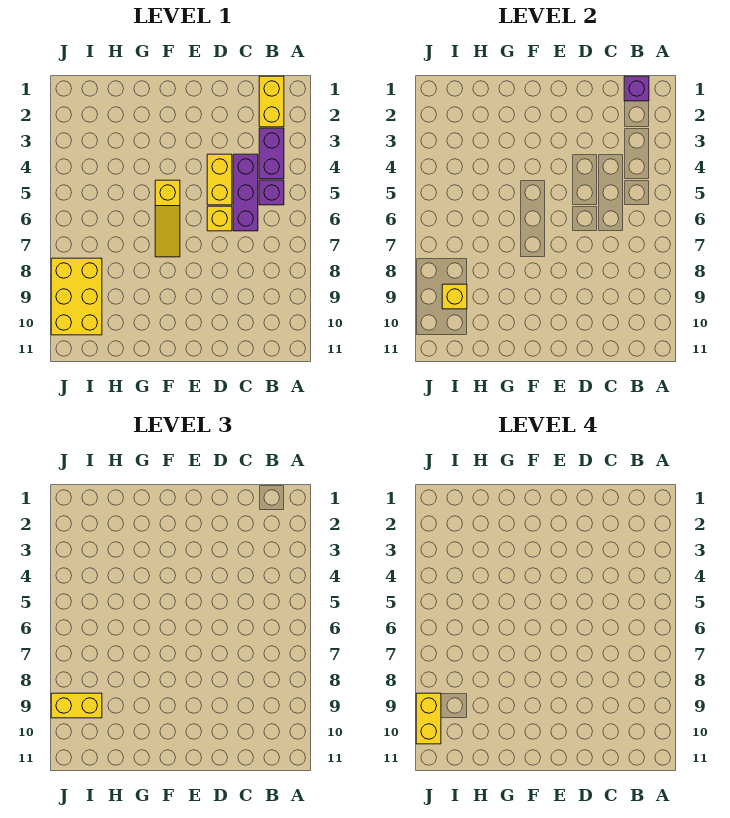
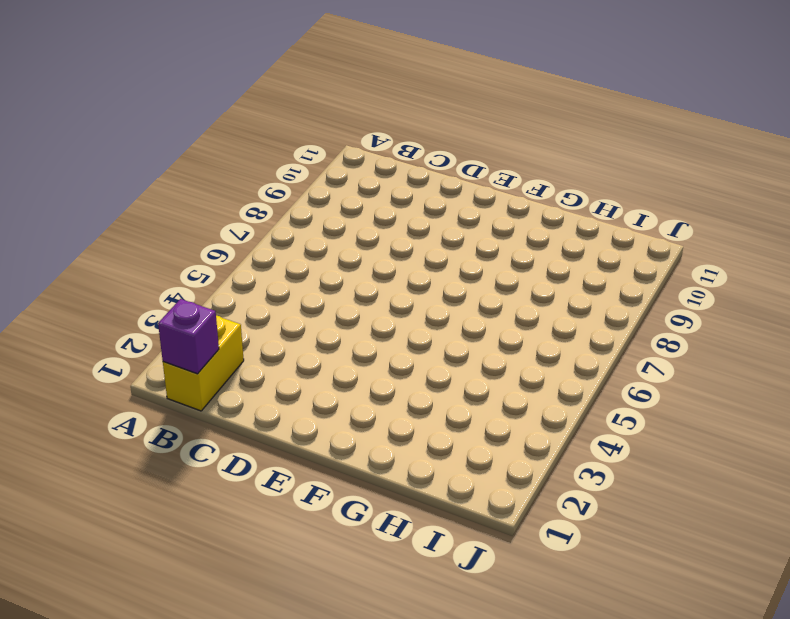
none -> purple 1x2 brick [259,128,284,179]
none -> purple 1x1 brick [259,180,284,205]
none -> purple 1x3 brick [233,154,258,231]

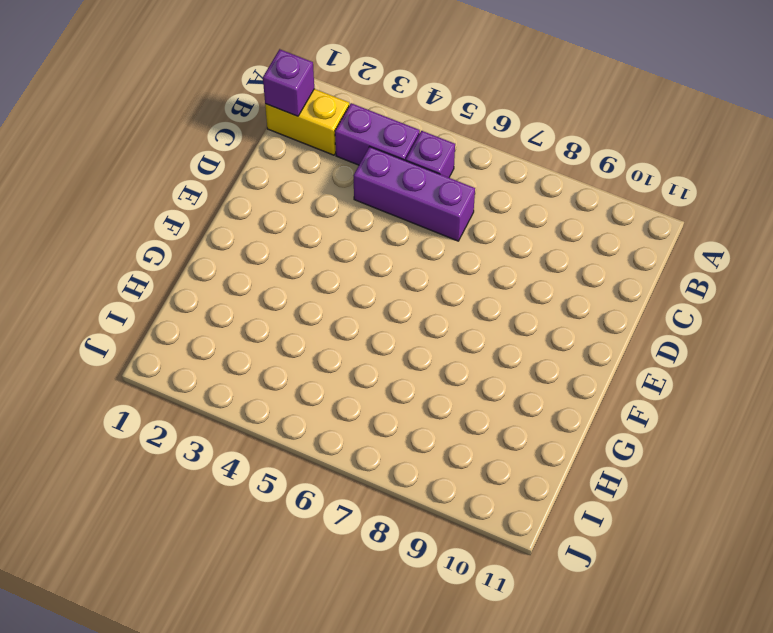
none -> yellow 1x2 brick [207,154,232,205]
none -> yellow 1x1 brick [207,206,232,231]
none -> yellow 1x3 slope [155,180,180,257]

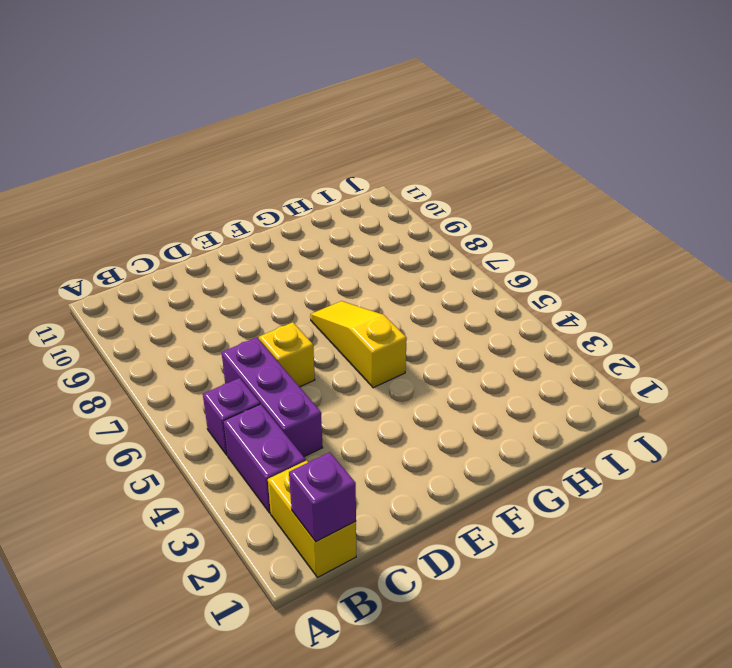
none -> yellow 1x2 brick [207,154,232,205]
none -> yellow 2x3 brick [51,258,102,335]
none -> yellow 1x1 brick [442,284,467,309]

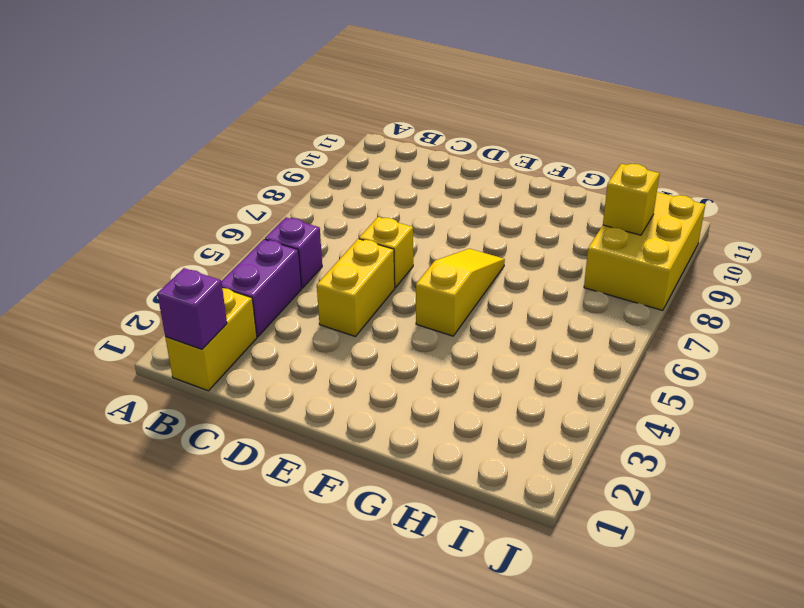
none -> purple 1x3 brick [233,154,258,231]
none -> yellow 1x2 brick [51,693,102,718]
none -> yellow 1x2 brick [416,693,441,744]

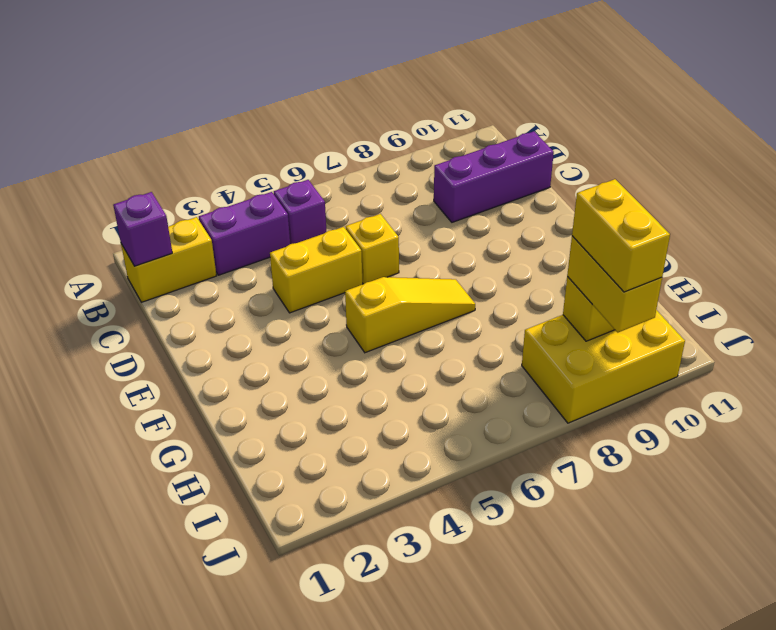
purple 1x3 brick [434,131,554,222] -> purple 1x3 brick moved to [233,154,258,231]
yellow 1x2 brick [572,179,670,292] -> yellow 1x2 brick turned to [416,693,441,744]

